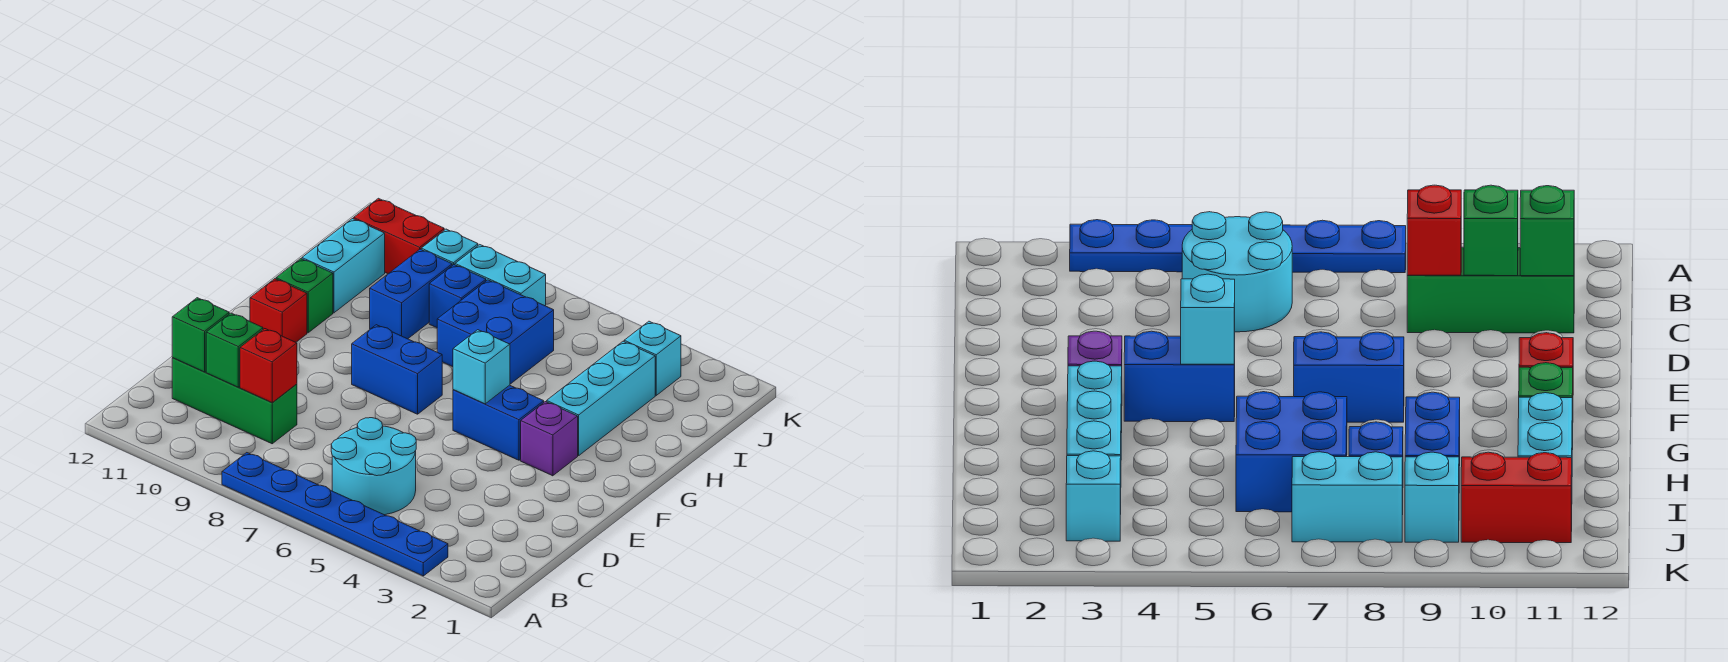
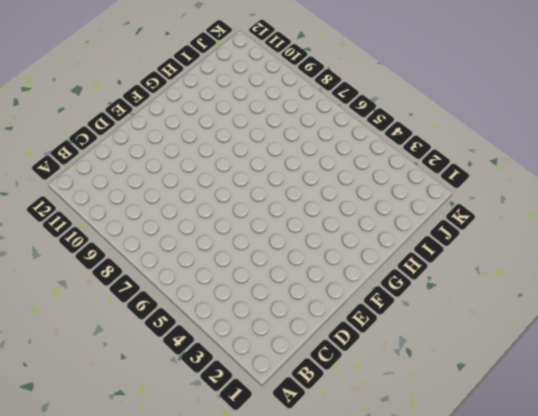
none -> blue 1x6 plate [222,453,448,576]
none -> cyan 2x2 round brick [331,418,416,515]
none -> green 1x3 brick [172,358,297,444]

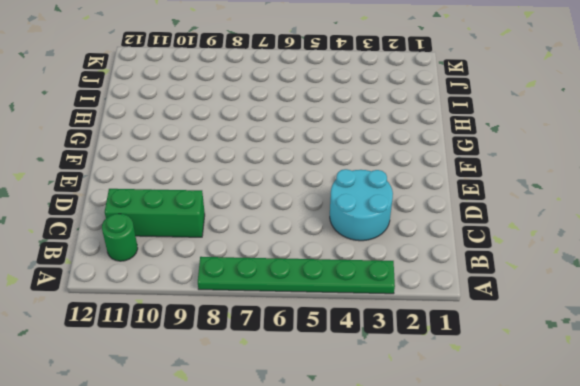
green 1x6 plate [198,257,395,294] -> blue 1x6 plate [222,453,448,576]
green 1x1 round brick [102,214,138,261] -> none
cyan 2x2 round brick [330,169,393,241] -> cyan 2x2 round brick moved to [331,418,416,515]
none -> purple 1x1 brick [521,402,578,476]
none -> blue 1x2 brick [453,385,544,460]
none -> blue 1x2 brick [352,325,442,414]

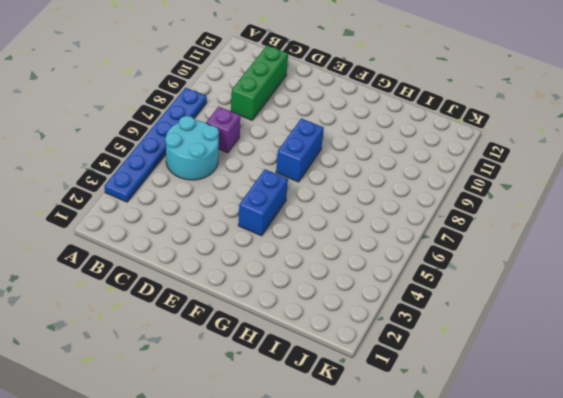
purple 1x1 brick [206,107,241,153] -> purple 1x1 brick moved to [521,402,578,476]
none -> red 1x1 brick [250,279,307,342]
none -> cyan 1x3 brick [547,341,655,456]
none -> green 1x1 brick [276,259,333,333]

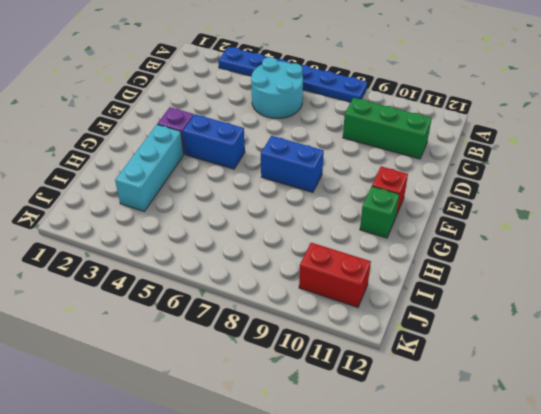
none -> blue 2x2 brick [437,280,554,384]
none -> blue 1x2 brick [370,249,452,339]
none -> cyan 1x2 brick [302,219,385,313]

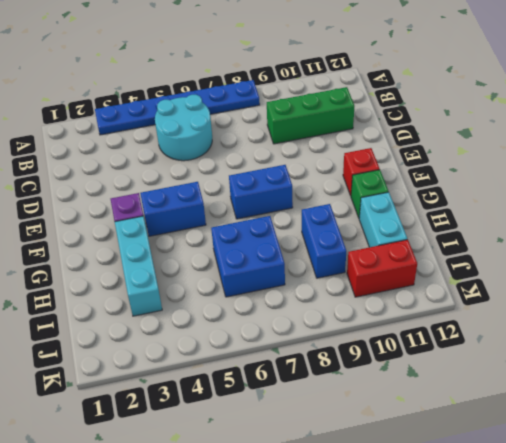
none -> blue 1x1 brick [429,265,486,328]
none -> cyan 1x1 brick [624,321,681,395]
none -> cyan 1x2 brick [455,245,546,306]

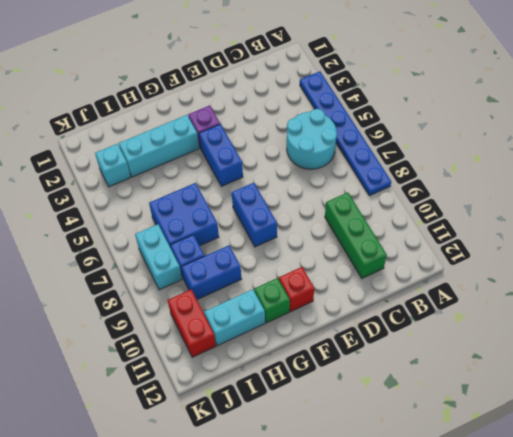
none -> cyan 1x1 brick [421,229,478,265]
none -> red 1x1 brick [240,329,297,403]
none -> green 1x1 brick [206,313,263,387]

